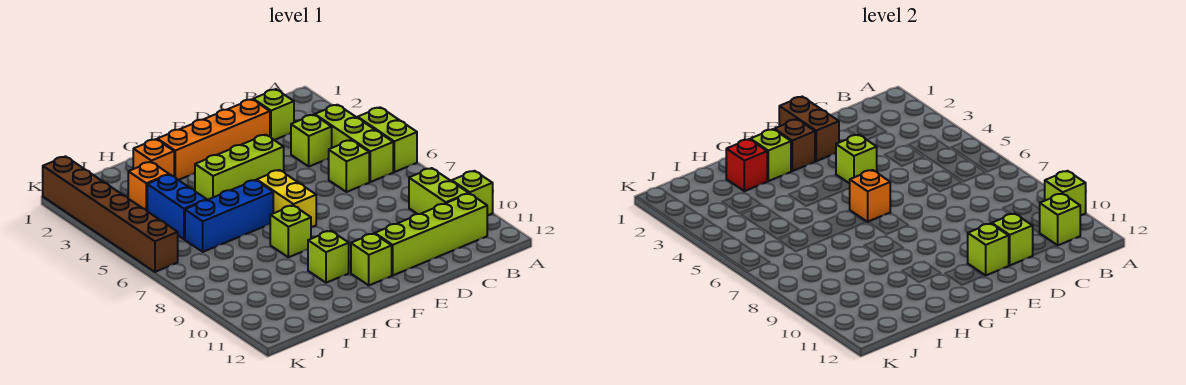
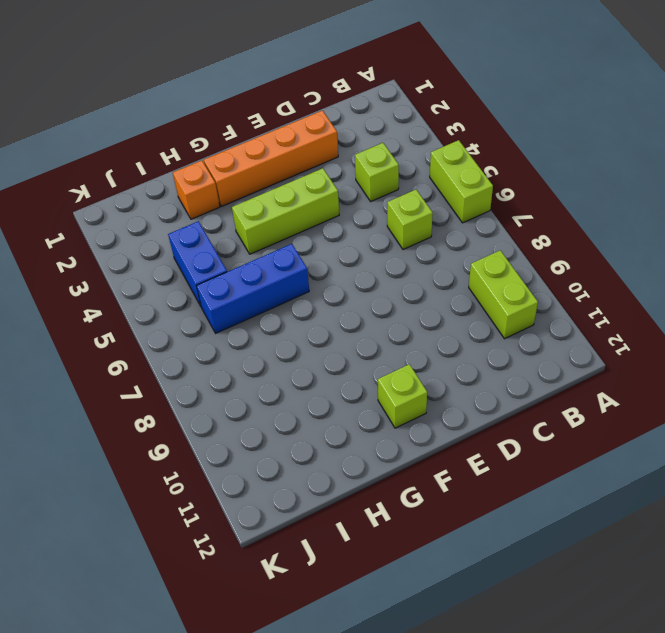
none -> lime 1x1 brick [452,171,493,215]
none -> lime 1x3 brick [315,105,393,182]
none -> lime 1x4 brick [375,193,487,275]

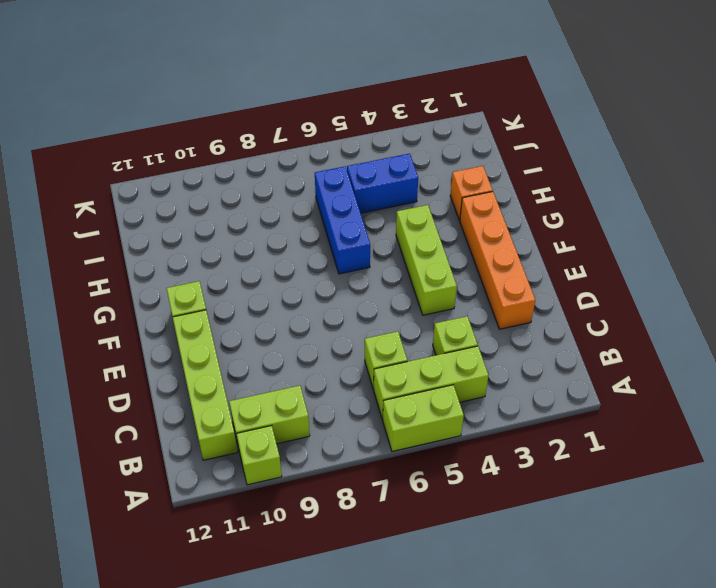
none -> lime 1x1 brick [253,89,294,140]
none -> yellow 1x2 brick [257,170,316,227]
none -> lime 1x1 brick [270,205,311,257]

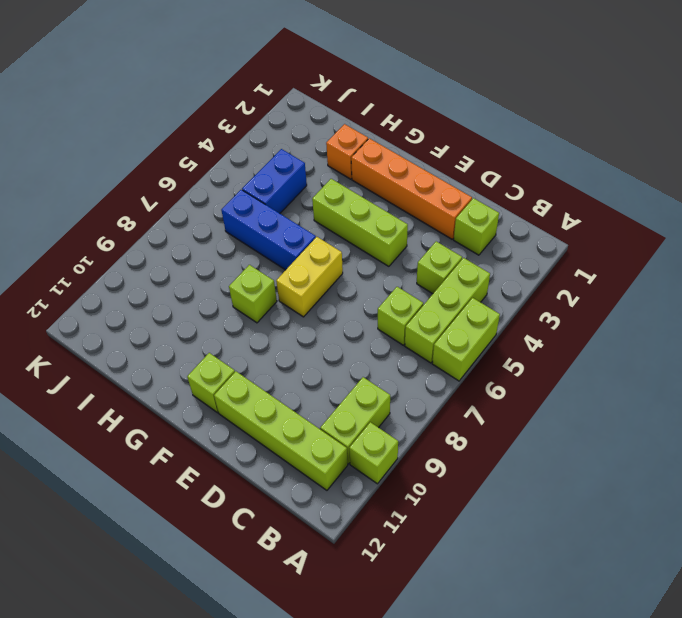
none -> lime 1x1 brick [308,231,349,283]
none -> orange 1x1 brick [128,162,169,210]
none -> brown 1x6 brick [43,156,178,272]

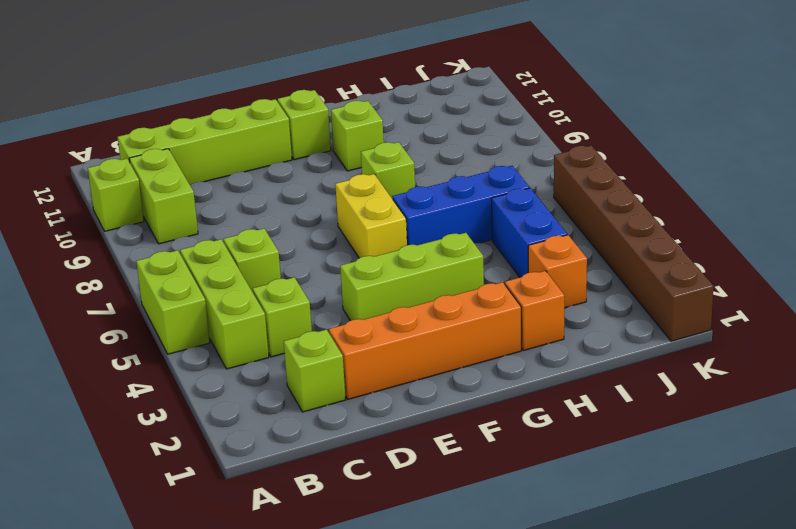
none -> lime 1x1 brick [1045,171,1086,215]
none -> lime 1x1 brick [1040,193,1080,245]
none -> lime 1x1 brick [992,214,1033,265]

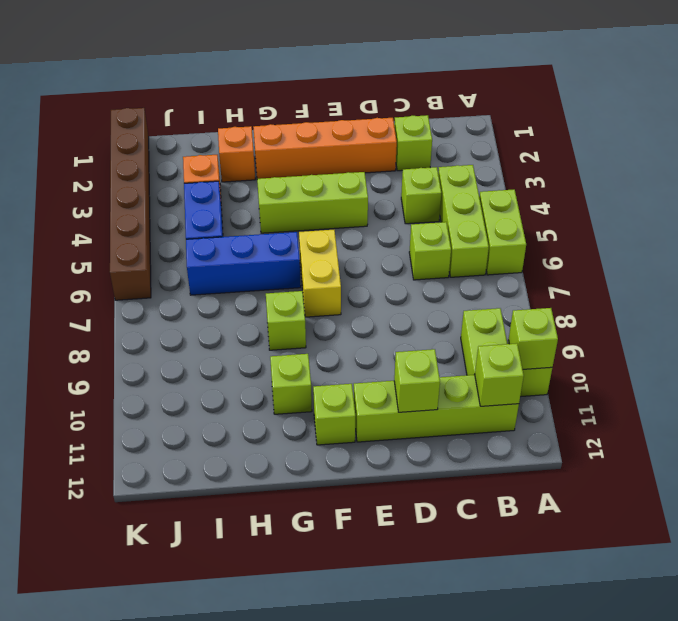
none -> brown 1x2 brick [779,97,839,161]
none -> lime 1x1 brick [836,135,877,184]
none -> lime 1x1 brick [968,223,1009,275]

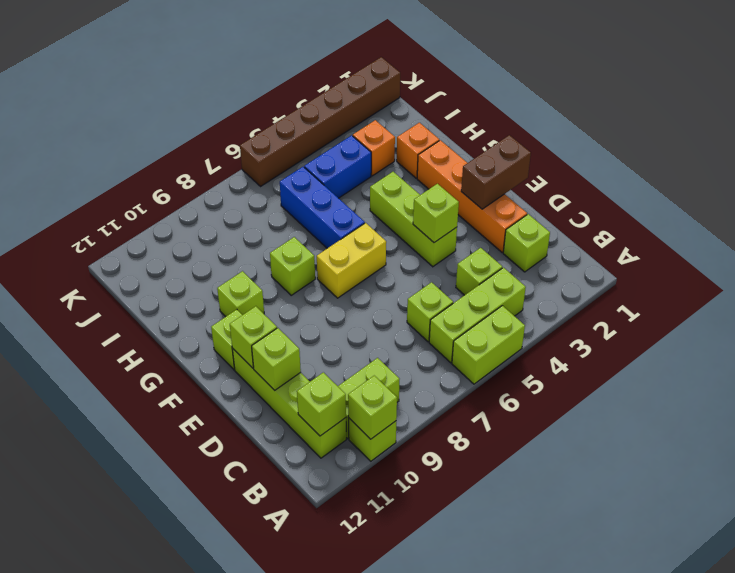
none -> brown 1x1 brick [774,119,815,171]
none -> orange 1x1 brick [850,170,890,222]
none -> lime 1x1 brick [750,129,791,181]

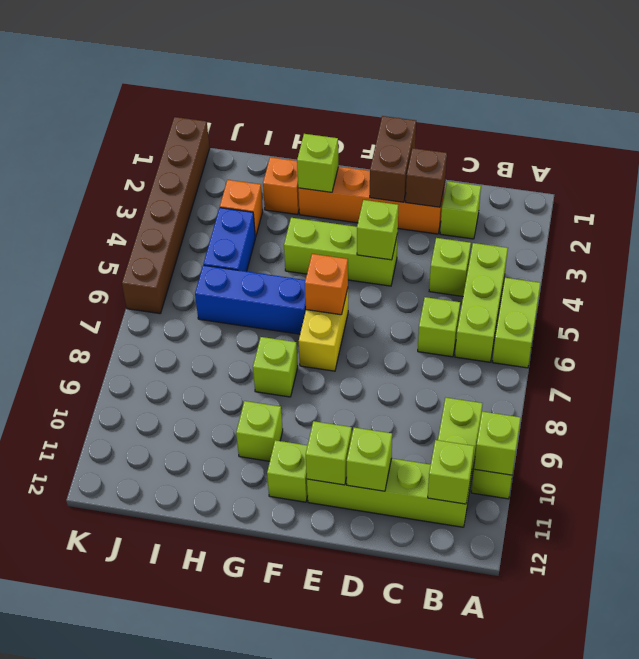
brown 1x1 brick [406,148,447,207] -> brown 1x1 brick moved to [774,119,815,171]
none -> red 1x1 brick [726,139,767,191]

